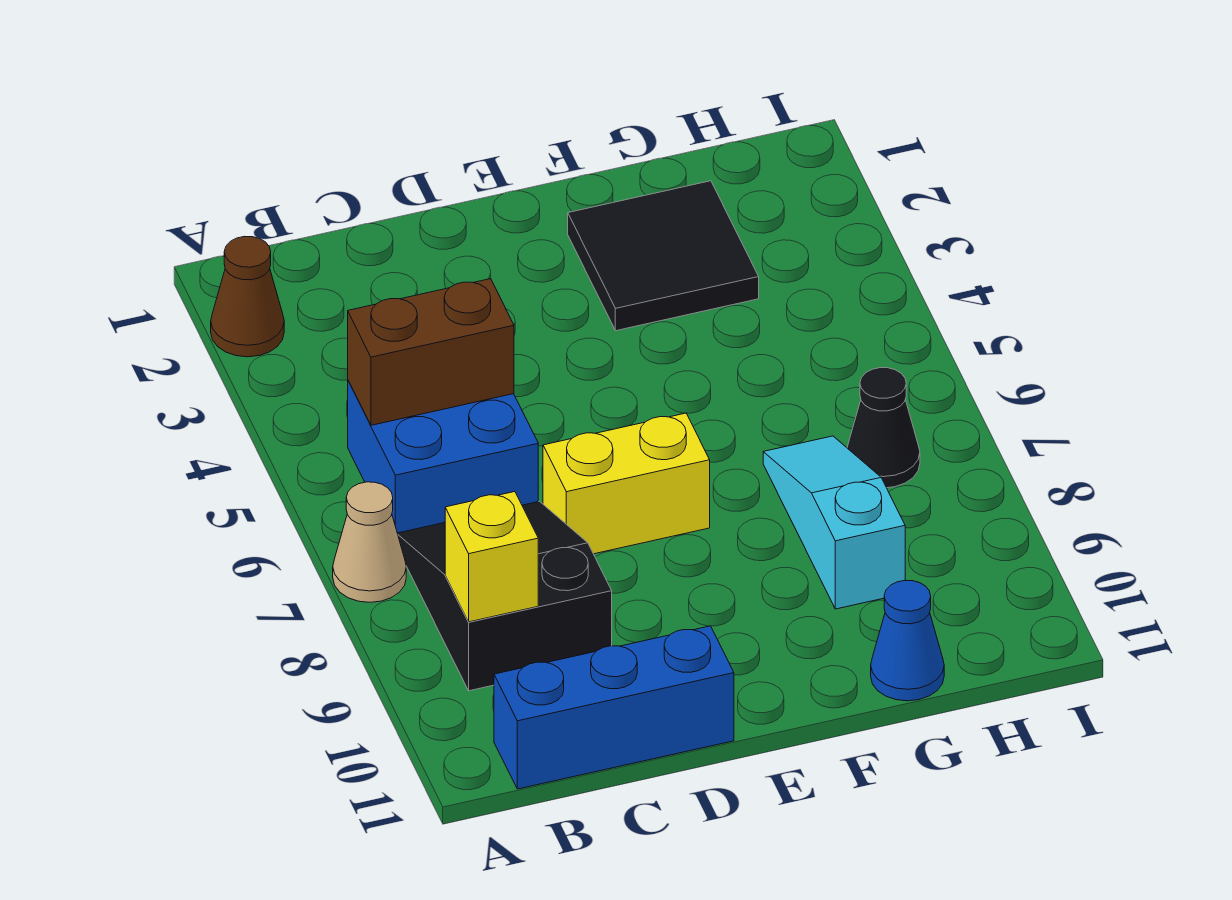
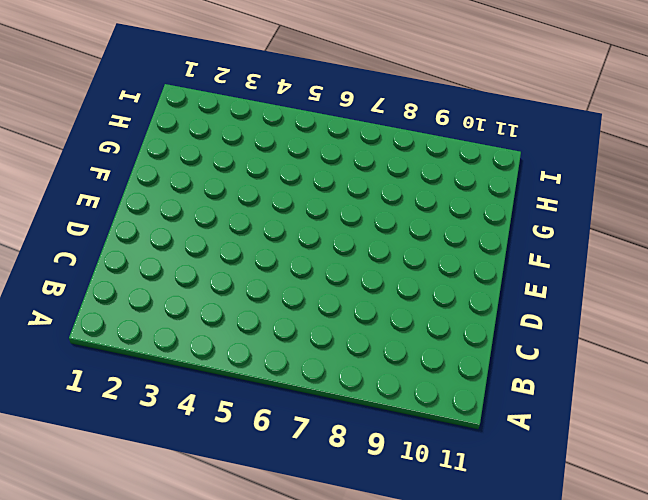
none -> brown 1x1 cone [211,236,284,357]
none -> tan 1x1 cone [333,482,406,602]
none -> blue 2x2 brick [348,381,538,533]

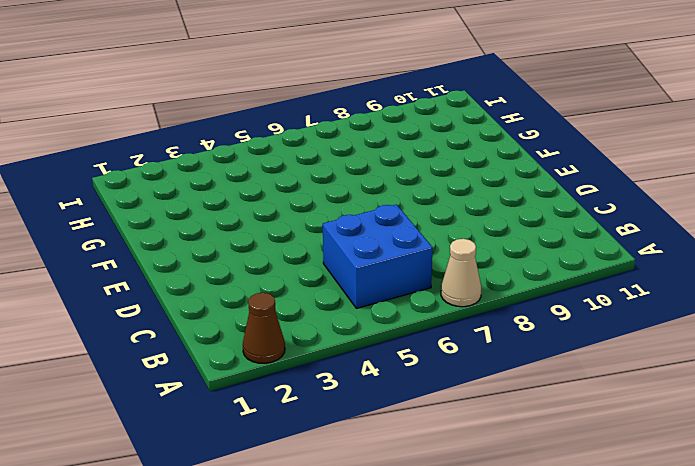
none -> black 2x3 slope [397,501,612,691]
none -> blue 1x3 brick [494,626,734,789]
none -> yellow 1x2 brick [543,413,710,554]

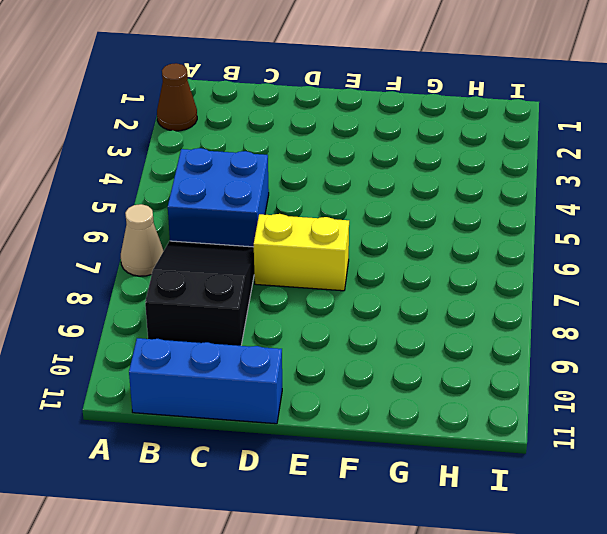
none -> black 2x2 tile [568,181,759,331]
none -> cyan 1x3 slope [763,436,905,609]
none -> blue 1x1 cone [871,580,944,701]

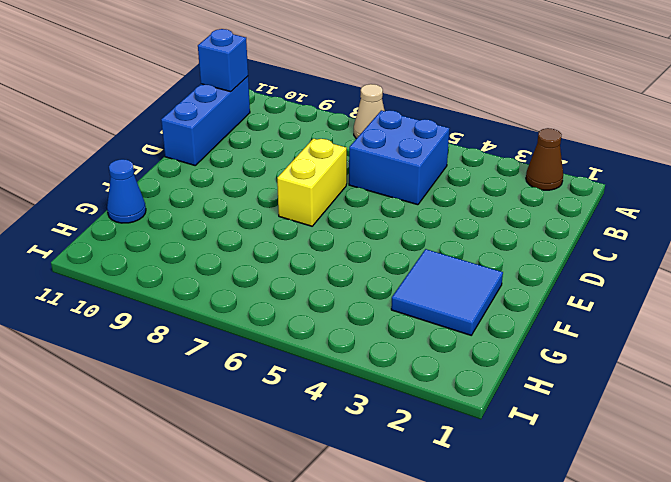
blue 1x1 brick [198,29,248,92] -> none
blue 2x2 tile [391,249,503,335] -> black 2x2 tile [568,181,759,331]
none -> black 2x3 slope [397,501,612,691]
none -> cyan 1x3 slope [763,436,905,609]
none -> black 1x1 cone [847,368,920,488]

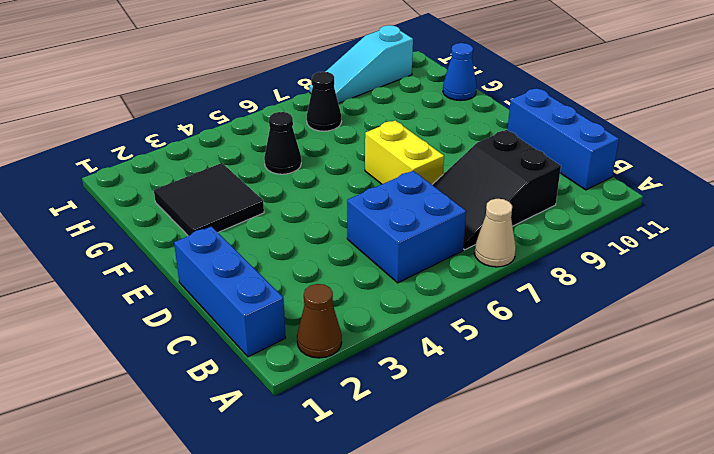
blue 1x3 brick [174,226,286,357] -> none
black 1x1 cone [264,112,301,174] -> none
cyan 1x3 slope [309,25,413,103] -> cyan 1x3 slope moved to [763,436,905,609]
none -> brown 1x2 brick [348,279,514,425]
none -> yellow 1x1 brick [445,492,538,622]

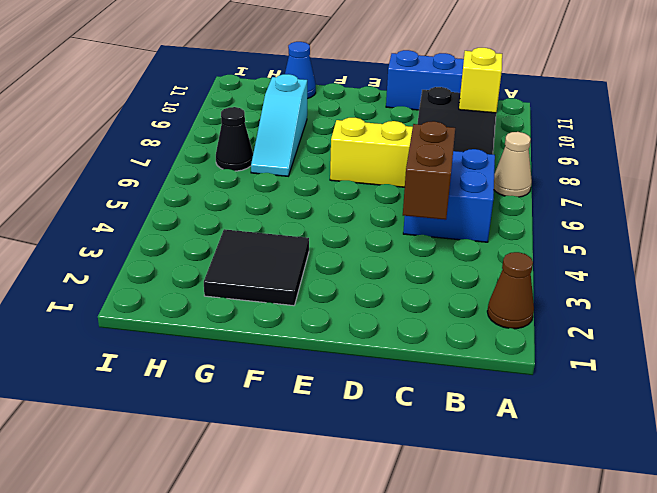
brown 1x2 brick [403,121,455,220] -> brown 1x2 brick turned to [348,279,514,425]

